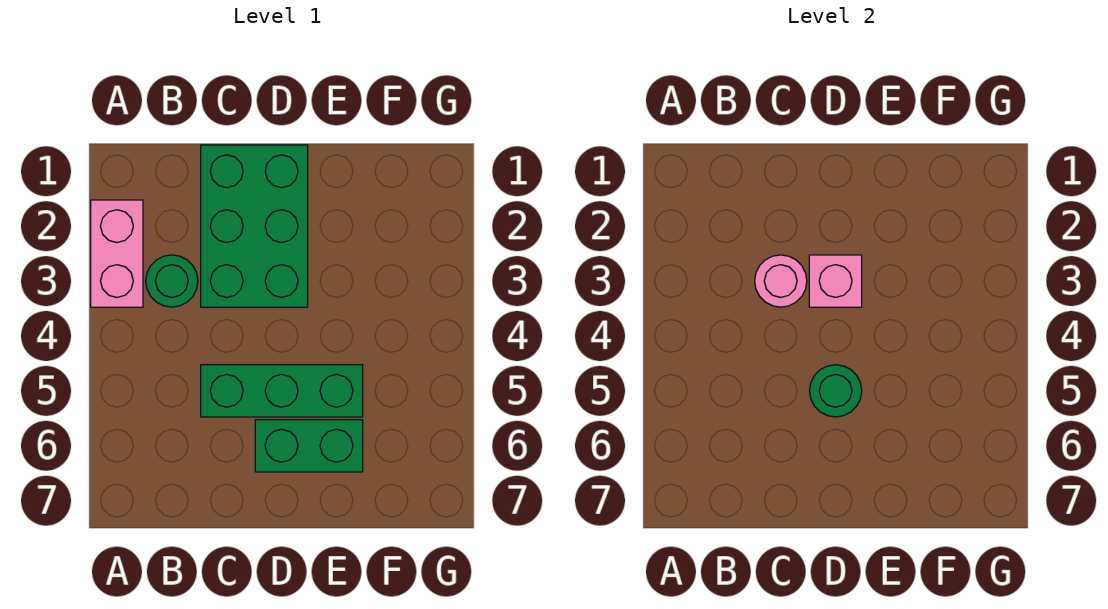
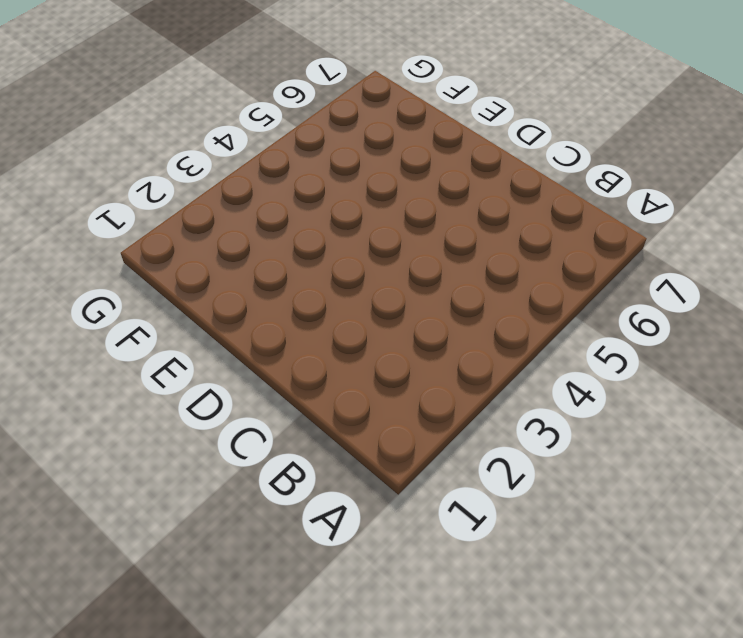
none -> pink 1x2 brick [91,200,143,307]
none -> green 1x1 round brick [146,255,198,307]

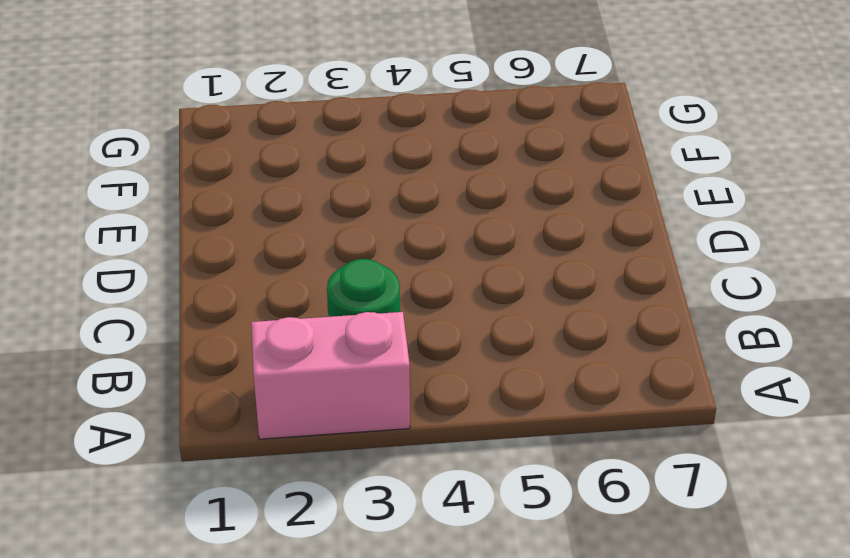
none -> green 2x3 brick [201,145,308,307]
none -> green 1x3 brick [201,365,363,417]

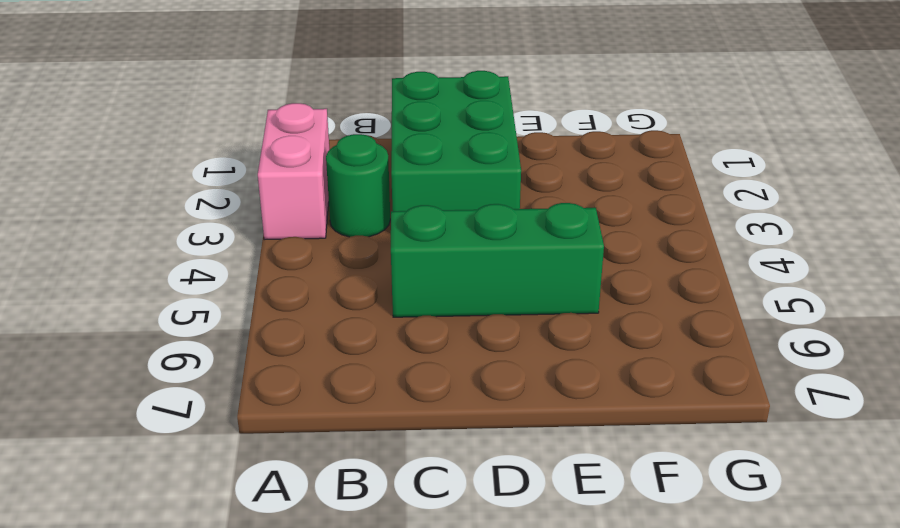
none -> green 1x2 brick [255,420,363,472]
none -> pink 1x1 round brick [755,255,807,307]

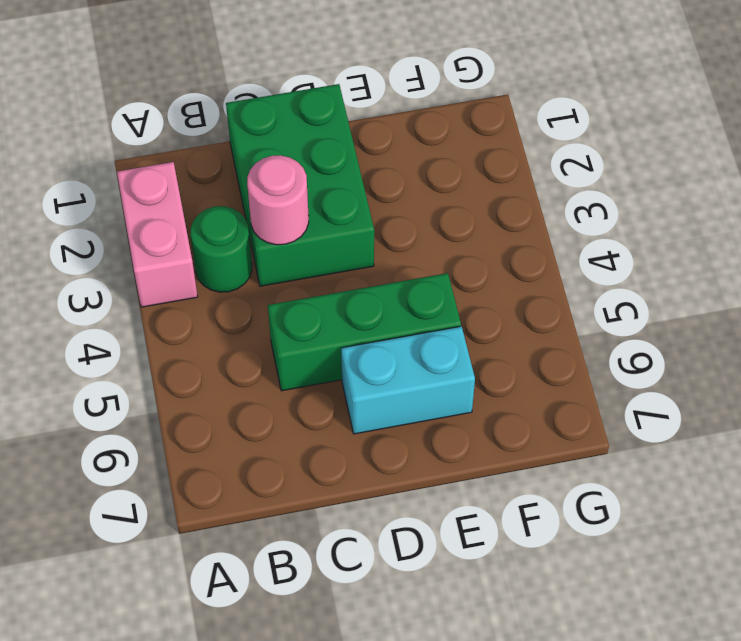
cyan 1x2 brick [341,326,475,434] -> green 1x2 brick [255,420,363,472]
none -> pink 1x1 brick [809,255,862,307]
none -> green 1x1 round brick [810,365,862,417]

